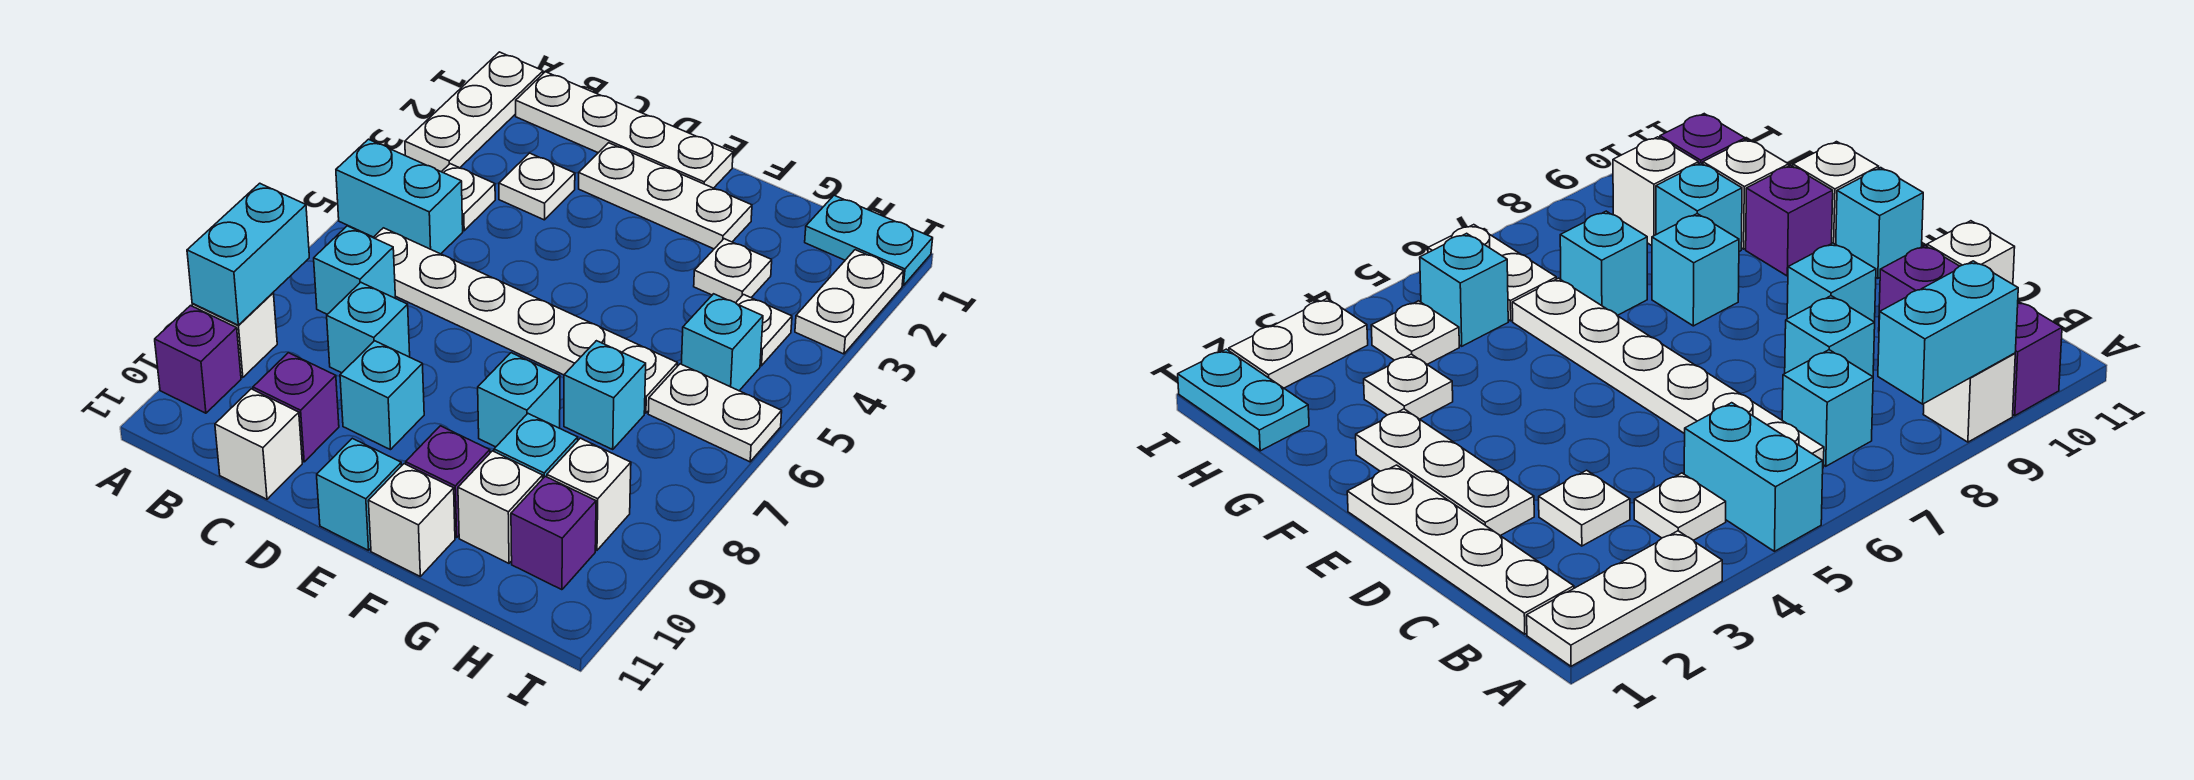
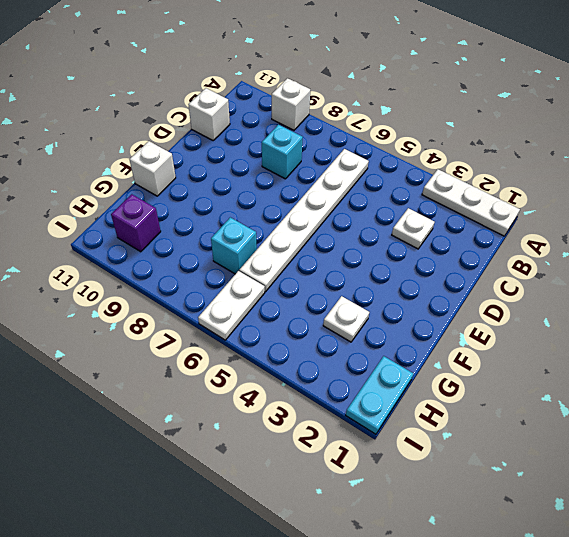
none -> cyan 1x2 brick [336,139,463,254]
none -> purple 1x1 brick [155,306,241,413]
none -> white 1x4 plate [516,72,733,188]
none -> white 1x1 plate [442,164,495,231]

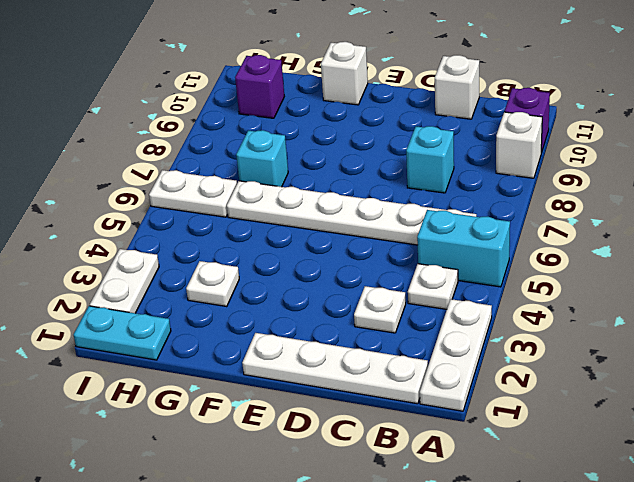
none -> cyan 1x1 brick [314,226,395,314]
none -> purple 1x1 brick [253,353,339,462]
none -> white 1x3 plate [579,143,752,249]
none -> cyan 1x1 brick [340,341,424,450]

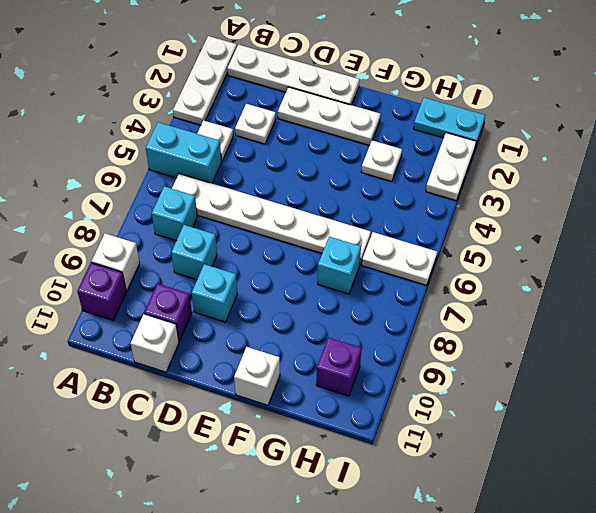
none -> cyan 1x1 brick [317,438,401,550]
none -> cyan 1x1 brick [478,353,560,447]
none -> purple 1x1 brick [406,426,490,537]
none -> cyan 1x1 brick [494,414,578,478]

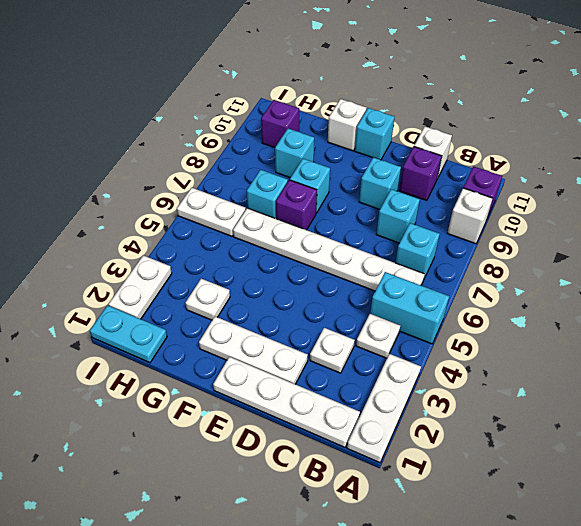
purple 1x1 brick [276,180,317,230] -> purple 1x1 brick moved to [406,426,490,537]
none -> white 1x1 brick [458,451,543,563]
none -> white 1x1 plate [736,295,792,366]
none -> cyan 1x1 brick [681,294,763,391]
none -> white 1x1 brick [547,438,631,550]

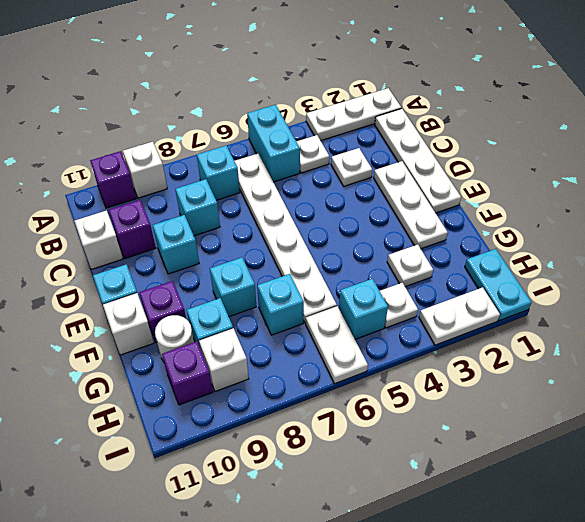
white 1x1 round brick [155,315,194,362] -> white 1x1 brick [458,451,543,563]
none -> cyan 1x2 brick [187,183,309,325]

